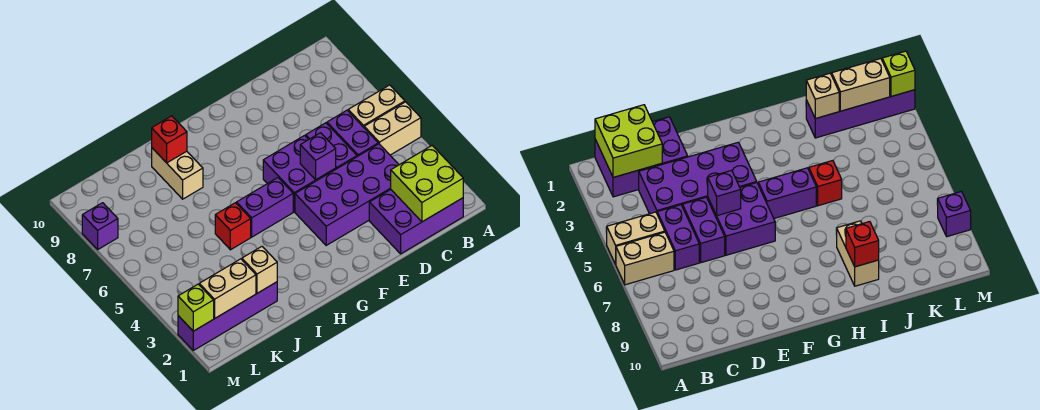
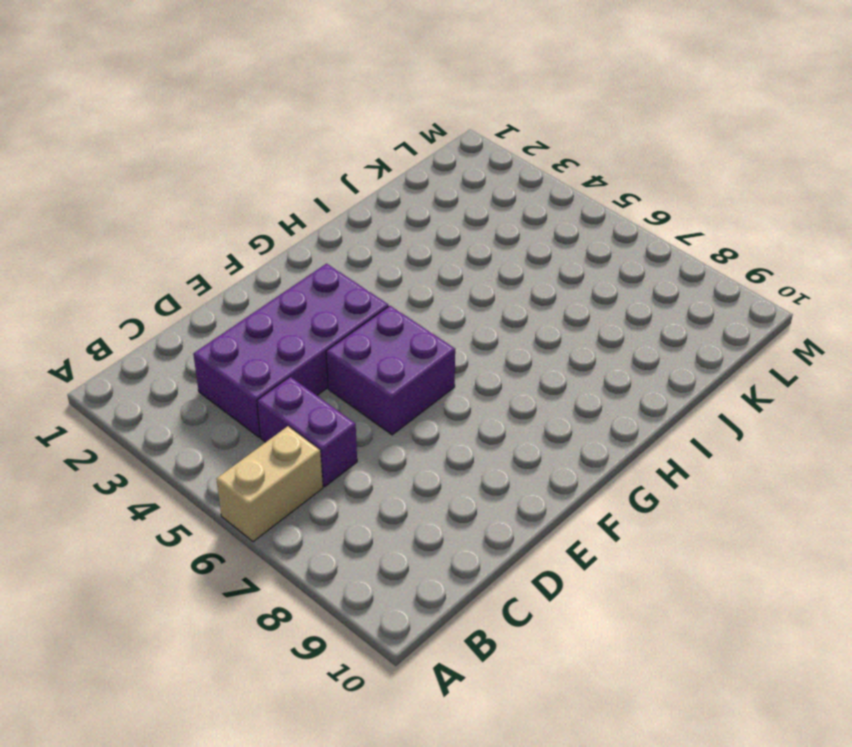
none -> tan 1x2 brick [364,102,421,155]
none -> purple 2x3 brick [369,190,463,254]
none -> purple 1x2 brick [306,123,357,169]

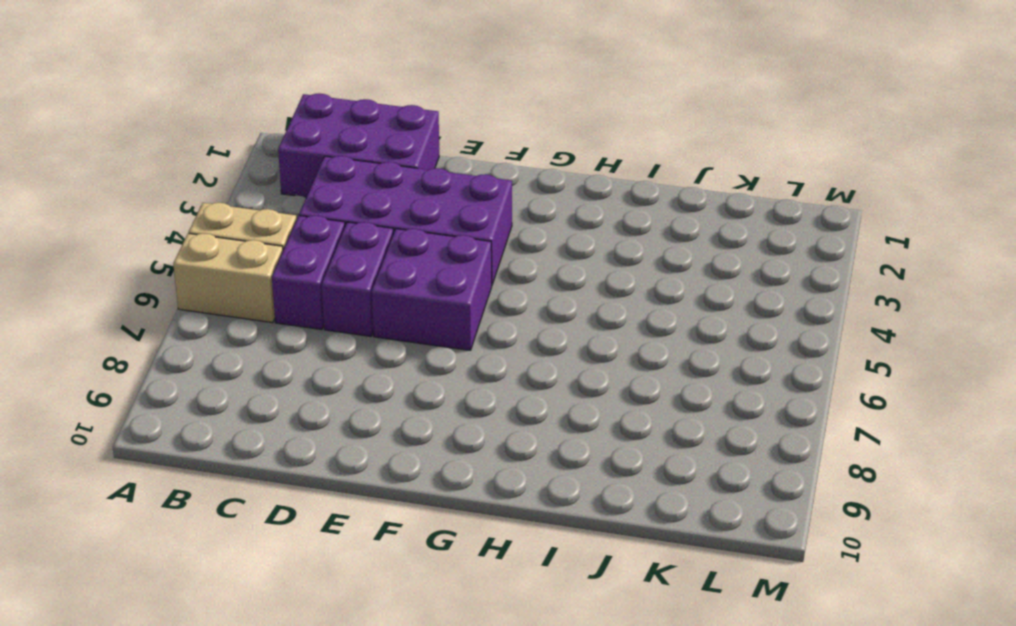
none -> purple 1x2 brick [237,178,293,237]
none -> red 1x1 brick [215,203,251,250]
none -> tan 1x2 brick [152,148,203,199]

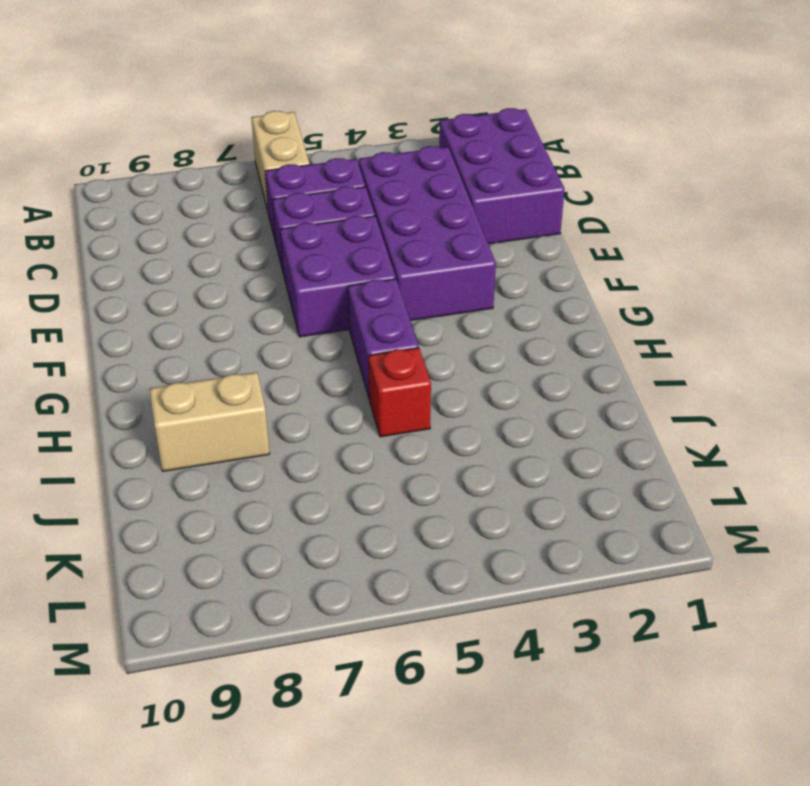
none -> tan 1x2 brick [364,102,421,155]
none -> purple 1x4 brick [178,282,277,350]
none -> purple 1x1 brick [82,203,118,249]

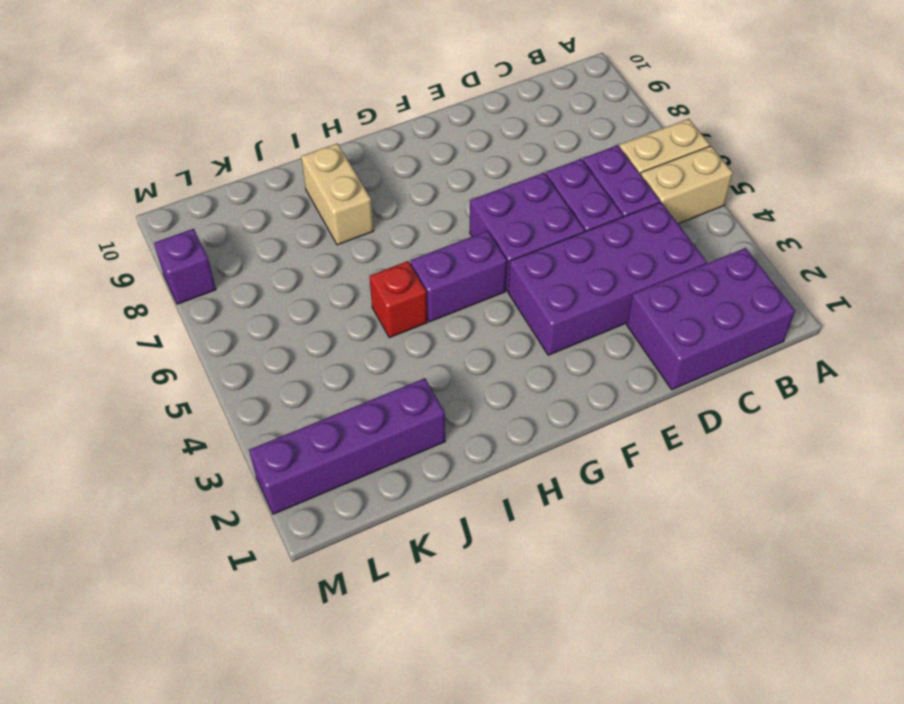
none -> lime 2x2 brick [391,146,463,222]
none -> purple 1x1 brick [300,133,336,180]
none -> red 1x1 brick [152,116,187,163]

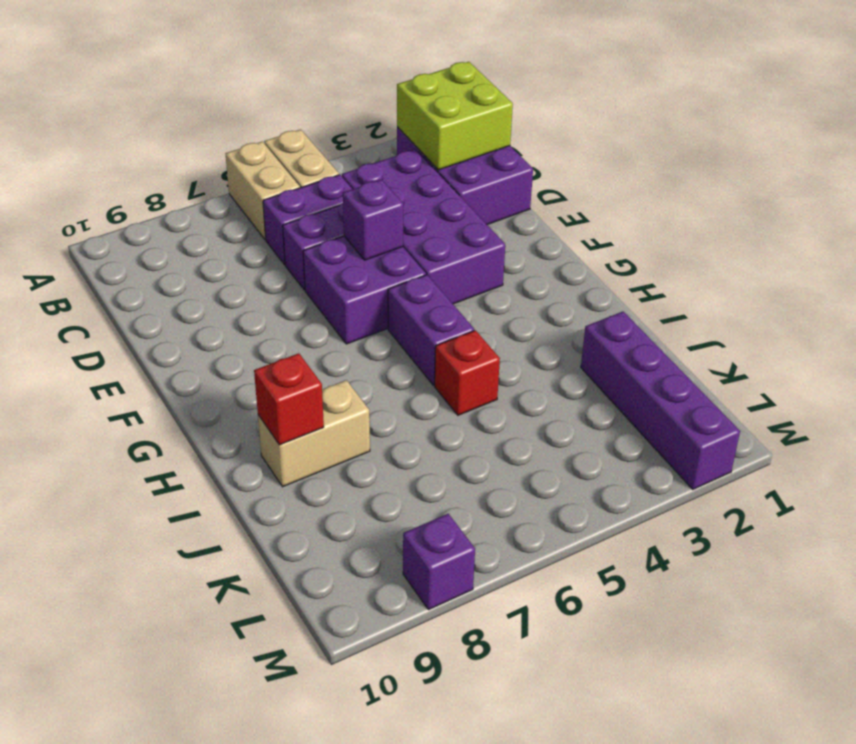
none -> tan 1x1 brick [242,247,277,293]
none -> tan 1x2 brick [199,259,256,319]
none -> lime 1x1 brick [178,284,214,331]

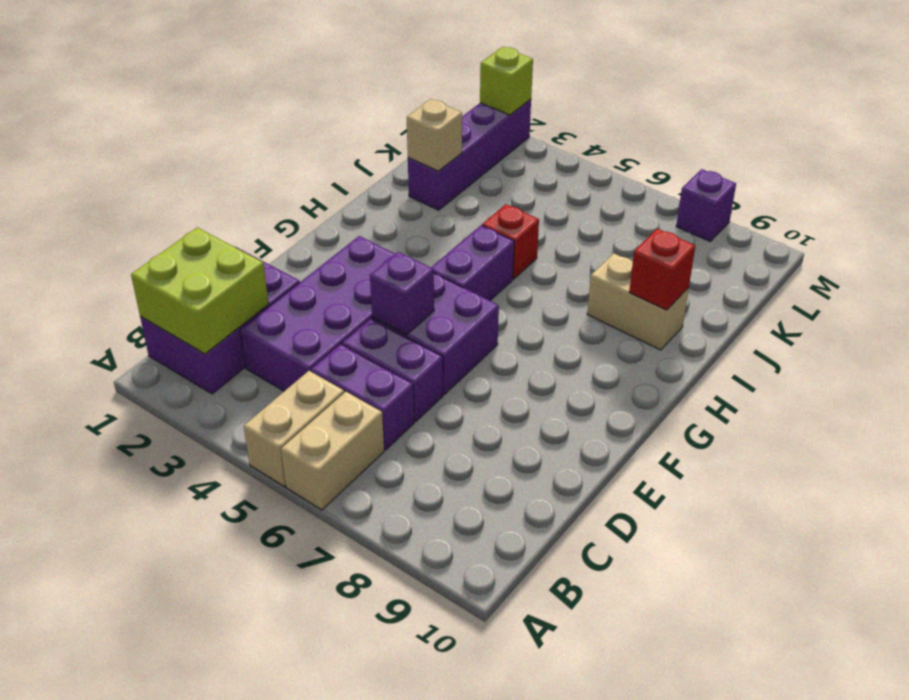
none -> tan 1x2 brick [199,259,256,319]

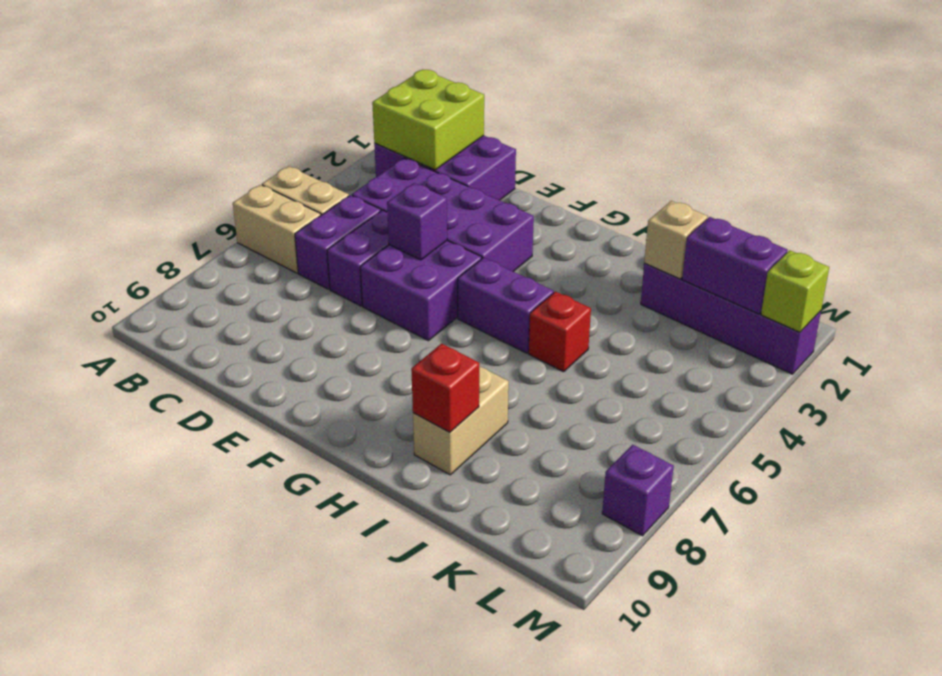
purple 1x2 brick [682,217,788,314] -> tan 1x2 brick [199,259,256,319]

